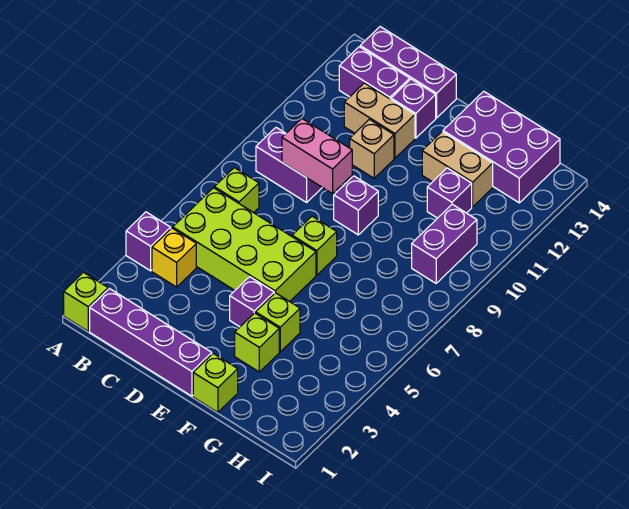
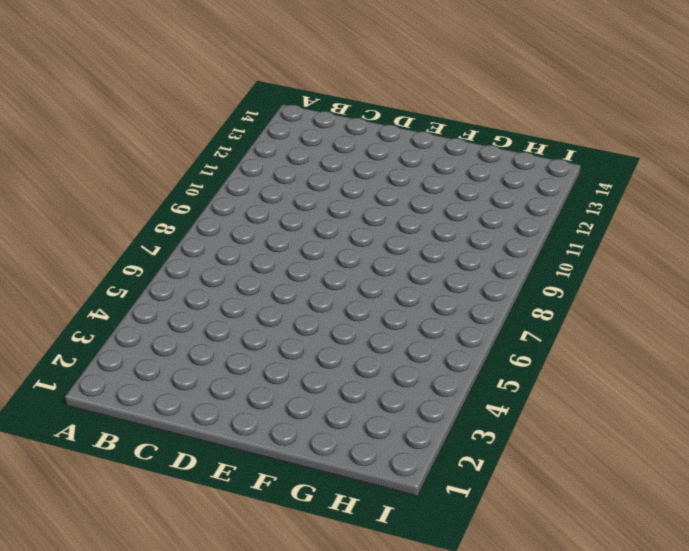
none -> lime 1x1 brick [64,272,108,331]
none -> purple 1x1 brick [126,212,171,271]
none -> purple 1x4 brick [90,289,212,396]

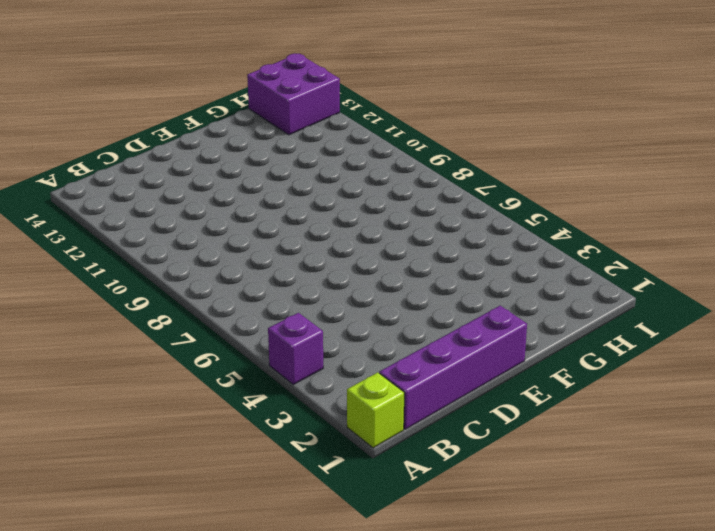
purple 2x2 brick [247,53,340,135] -> purple 2x3 brick [443,91,560,203]
none -> yellow 1x1 brick [152,228,196,287]
none -> lime 2x4 brick [173,188,316,302]
none -> lime 1x1 brick [214,168,259,213]

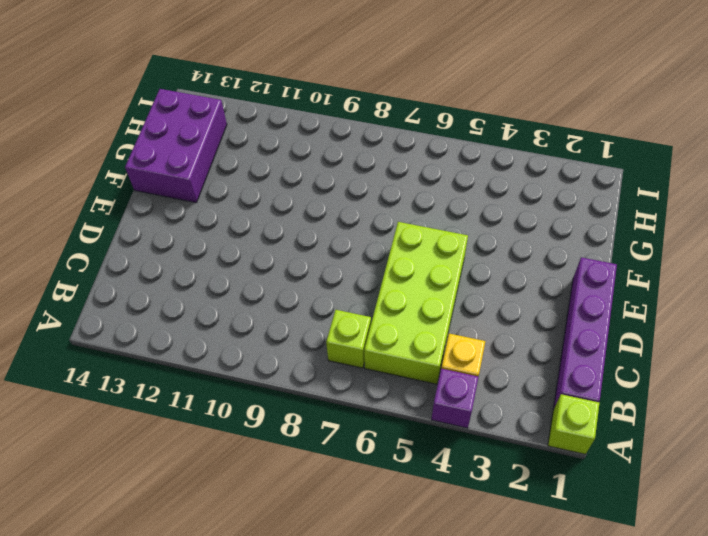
none -> purple 1x2 brick [256,128,322,202]
none -> purple 1x2 brick [339,47,410,99]
none -> purple 1x3 brick [360,27,456,118]

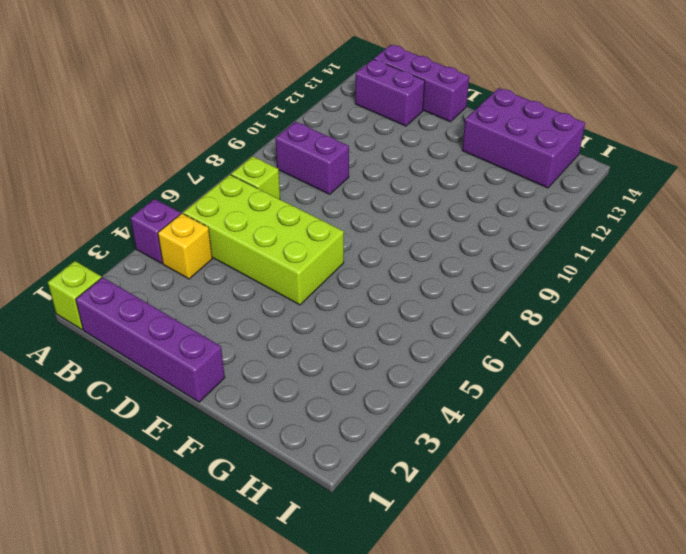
none -> tan 1x2 brick [344,83,415,158]
none -> tan 1x1 brick [350,119,394,178]
none -> purple 1x1 brick [391,79,436,138]

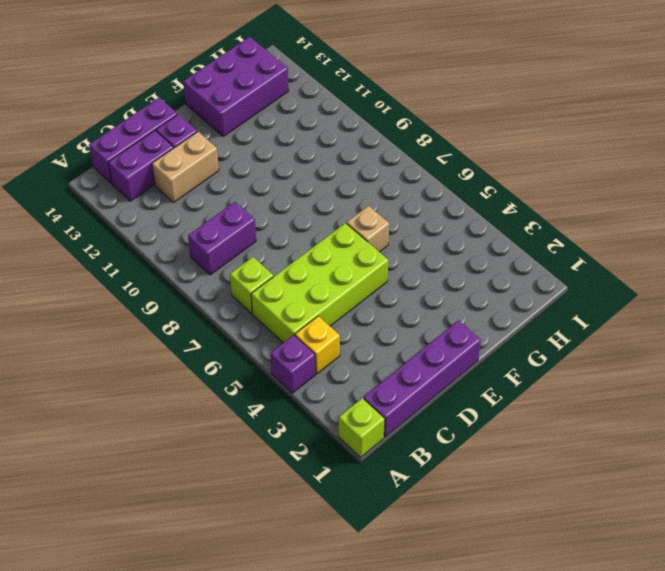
tan 1x1 brick [347,206,389,252] -> tan 1x1 brick moved to [350,119,394,178]
none -> purple 1x1 brick [230,277,274,327]
none -> lime 1x1 brick [292,216,337,275]
none -> purple 1x1 brick [334,176,378,235]

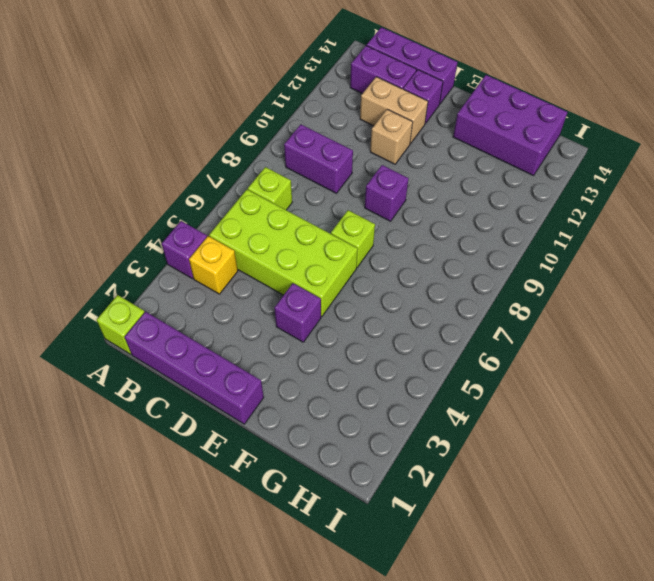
none -> lime 1x1 brick [193,354,238,412]
none -> lime 1x1 brick [235,313,279,372]
none -> lime 1x1 brick [256,293,300,352]

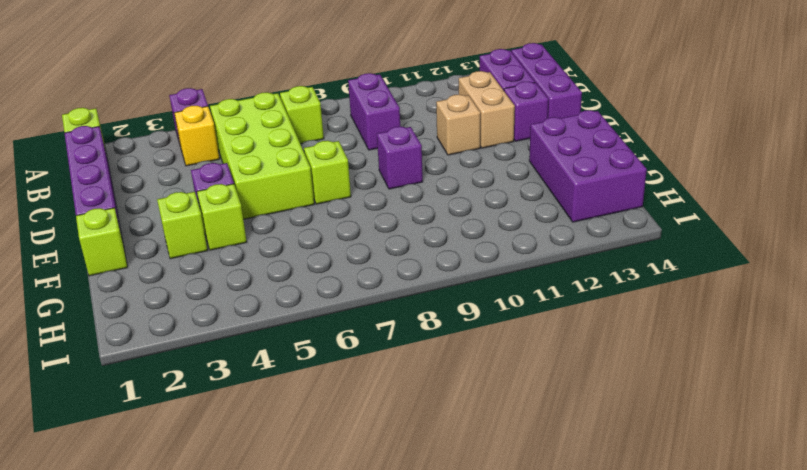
none -> tan 1x2 brick [422,132,493,207]
none -> purple 1x1 brick [427,168,472,218]
none -> purple 1x2 brick [412,204,477,283]

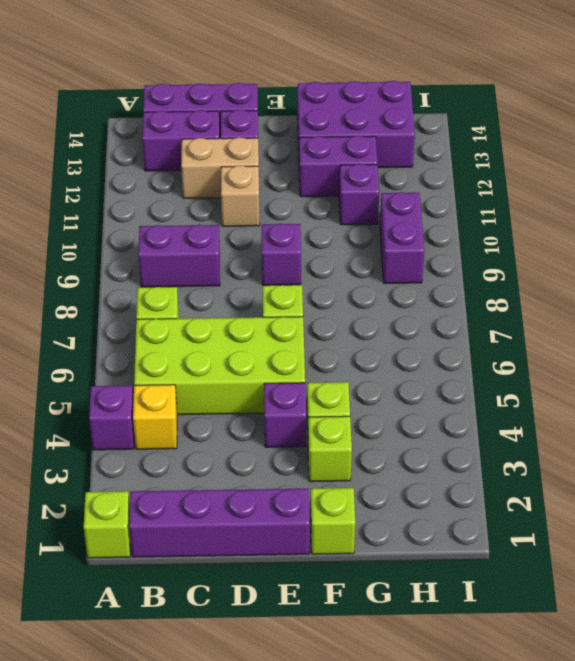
purple 1x2 brick [299,136,377,197] -> tan 1x2 brick [422,132,493,207]
none -> pink 1x2 brick [282,119,352,194]

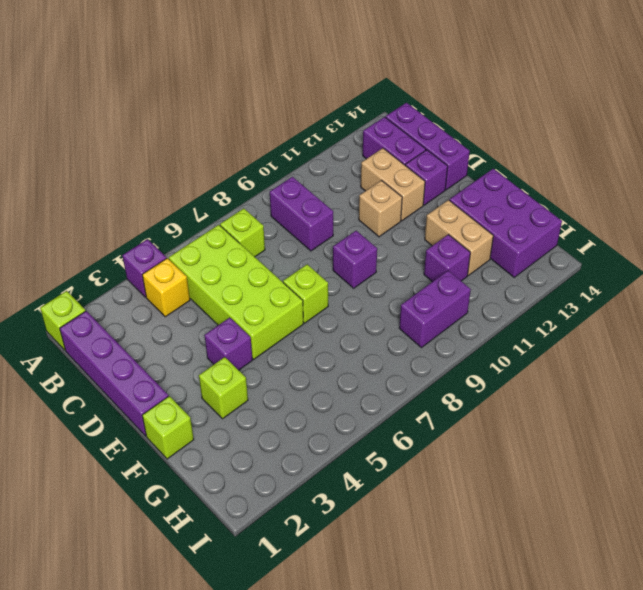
none -> lime 1x1 brick [256,293,300,352]
none -> pink 1x2 brick [282,119,352,194]

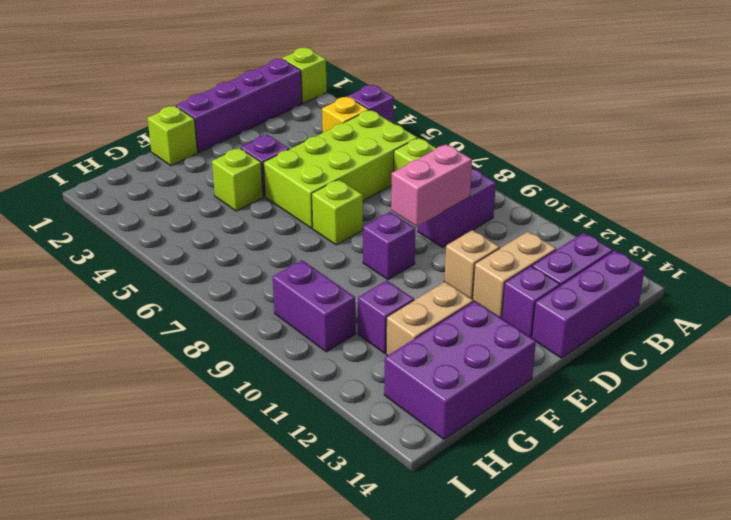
none -> lime 1x1 brick [235,313,279,372]

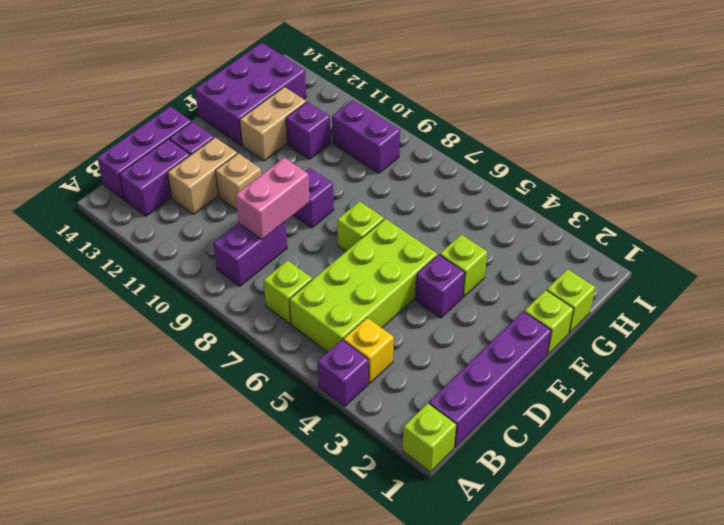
lime 1x1 brick [547,269,595,333] -> lime 1x1 brick moved to [235,313,279,372]

